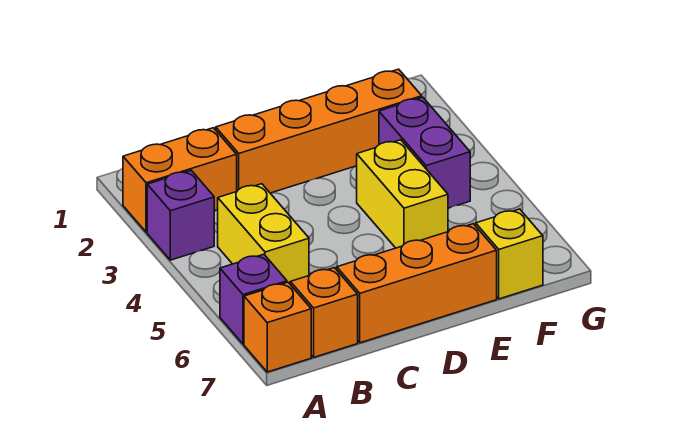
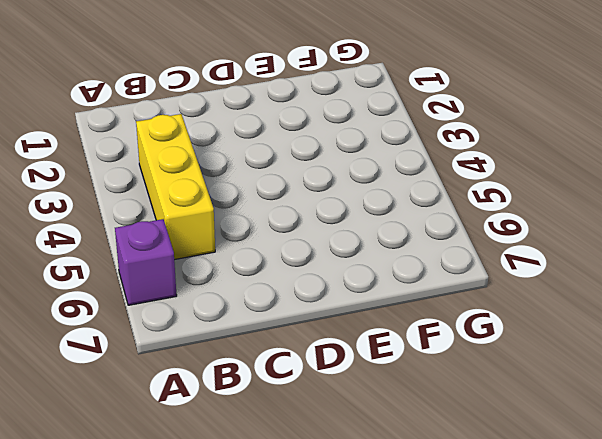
yellow 1x3 brick [136,114,215,260] -> yellow 1x2 brick [218,184,309,284]
none -> orange 1x2 brick [123,128,237,232]
none -> purple 1x1 brick [147,170,214,260]

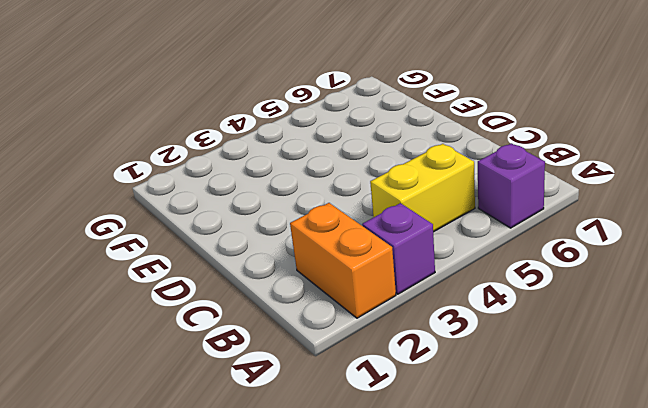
none -> orange 1x1 brick [244,282,311,372]
none -> orange 1x1 brick [290,268,358,357]

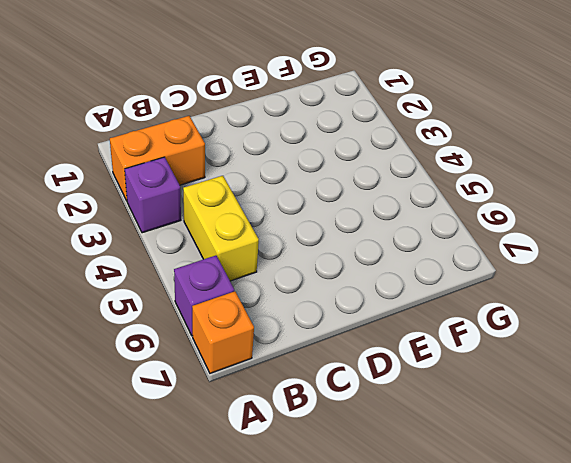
none -> orange 1x1 brick [290,268,358,357]
none -> orange 1x4 brick [216,69,422,193]

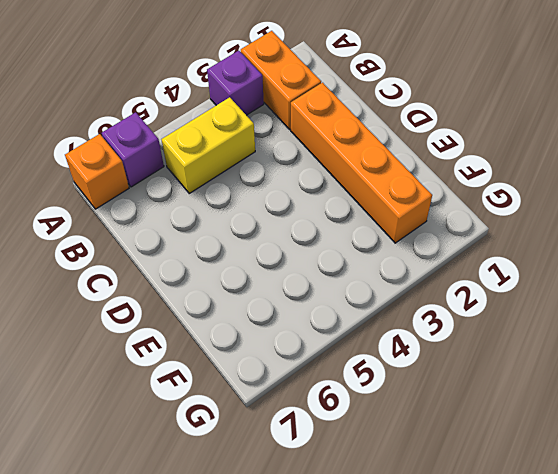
none -> orange 1x1 brick [290,268,358,357]
none -> orange 1x3 brick [337,224,497,343]

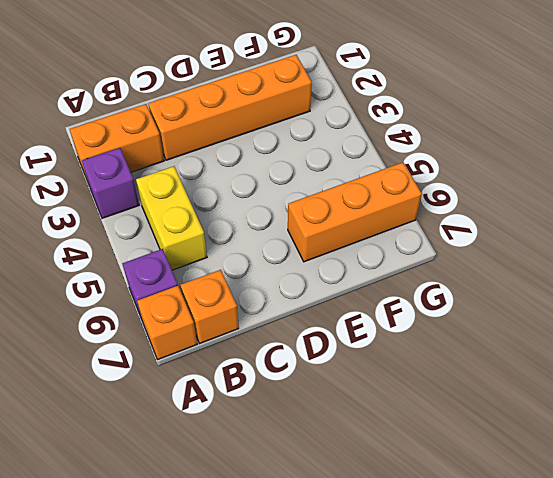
orange 1x3 brick [288,162,422,262] -> orange 1x3 brick moved to [337,224,497,343]
none -> yellow 1x2 brick [357,140,448,248]
none -> purple 1x2 brick [379,97,470,208]

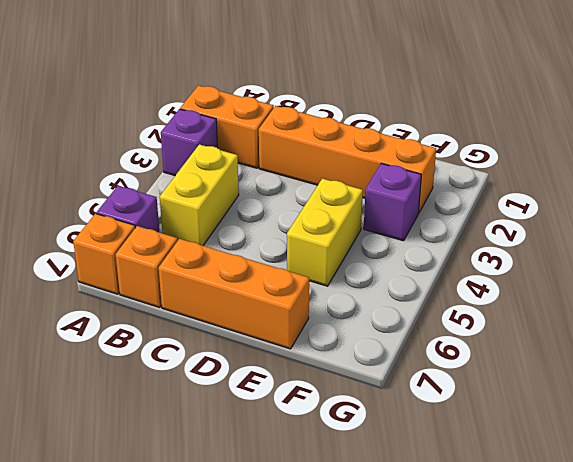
purple 1x1 brick [364,163,421,241] -> purple 1x2 brick [379,97,470,208]
none -> yellow 1x1 brick [476,209,543,299]

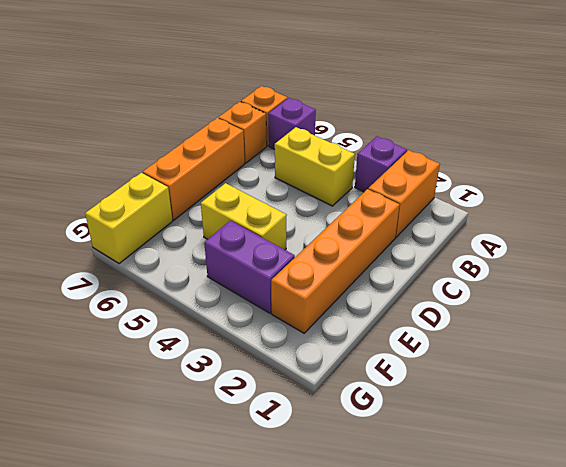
yellow 1x2 brick [85,173,173,264] -> yellow 1x1 brick [476,209,543,299]

